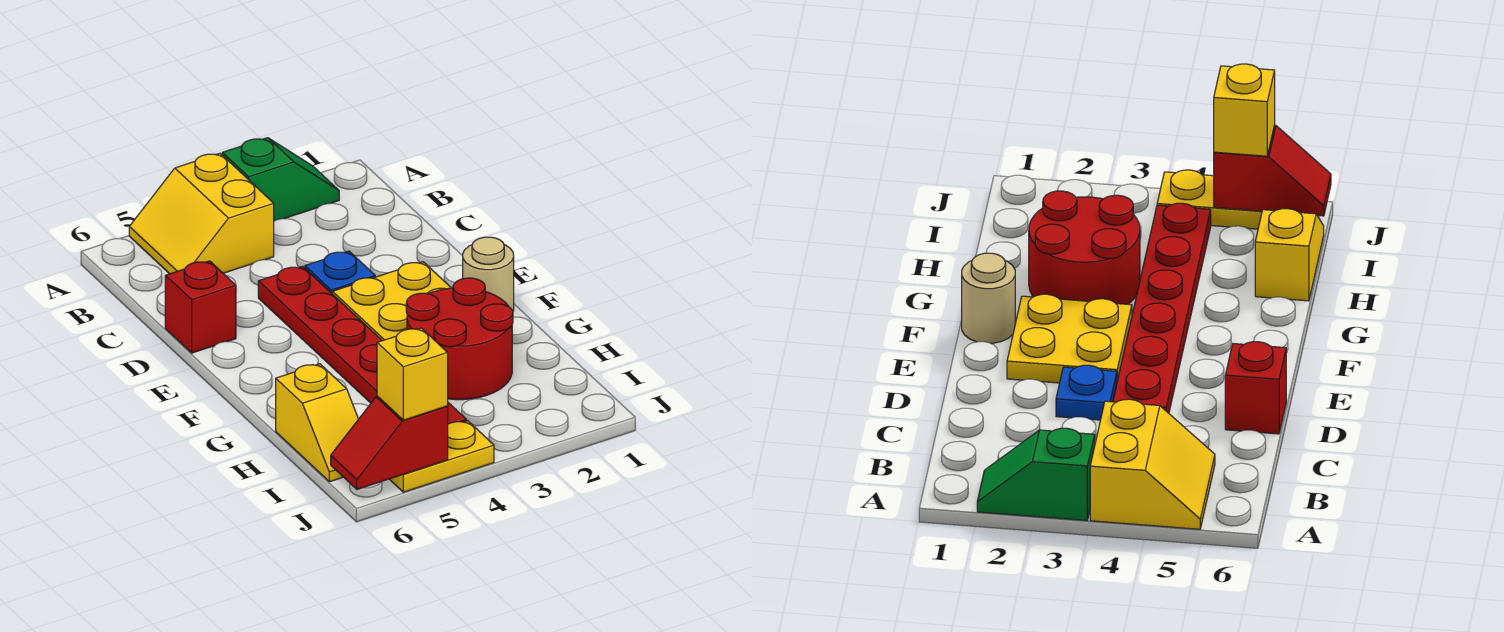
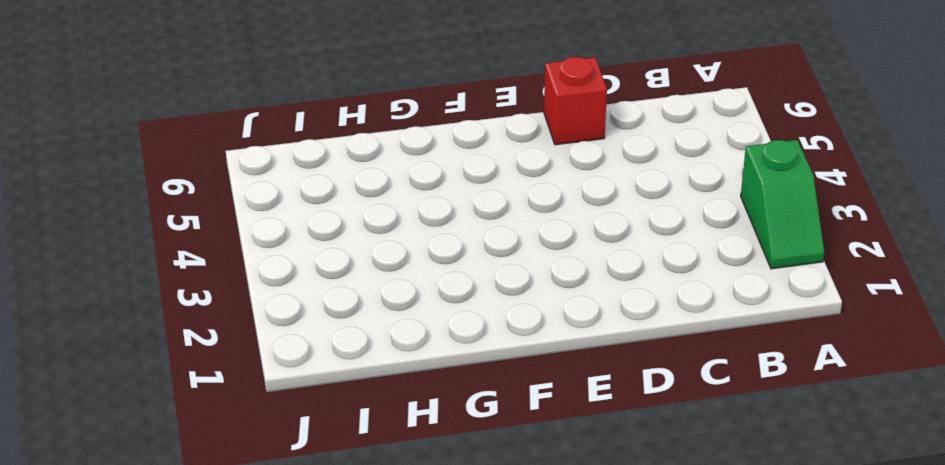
none -> yellow 2x2 slope [129,153,274,274]
none -> blue 1x1 plate [305,251,375,293]
none -> red 1x6 plate [258,266,467,424]

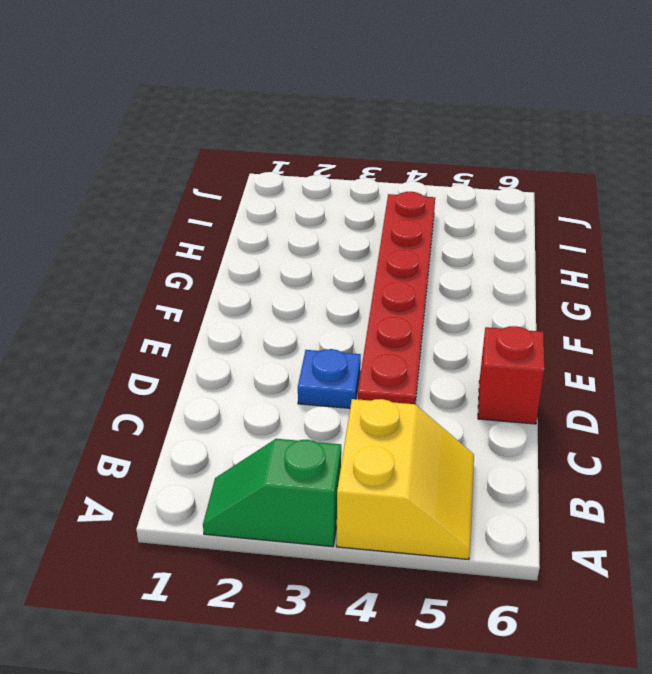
none -> yellow 2x2 plate [332,262,451,341]
none -> tan 1x1 round brick [463,237,514,311]
none -> red 2x2 round brick [406,278,513,400]

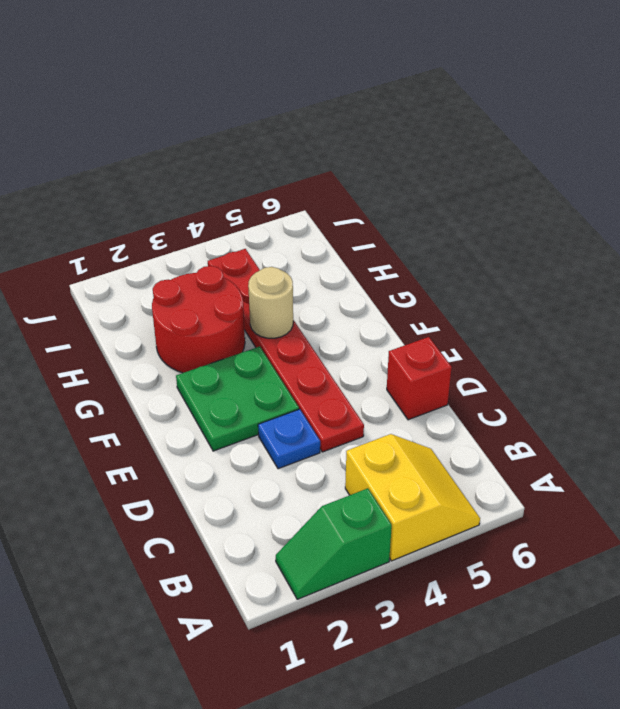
green 2x2 plate [176,347,299,451] -> yellow 2x2 plate [332,262,451,341]
tan 1x1 round brick [248,267,293,338] -> tan 1x1 round brick moved to [463,237,514,311]
none -> yellow 1x2 slope [276,364,358,482]
none -> yellow 1x2 plate [390,421,494,492]
none -> red 1x2 slope [331,396,448,489]

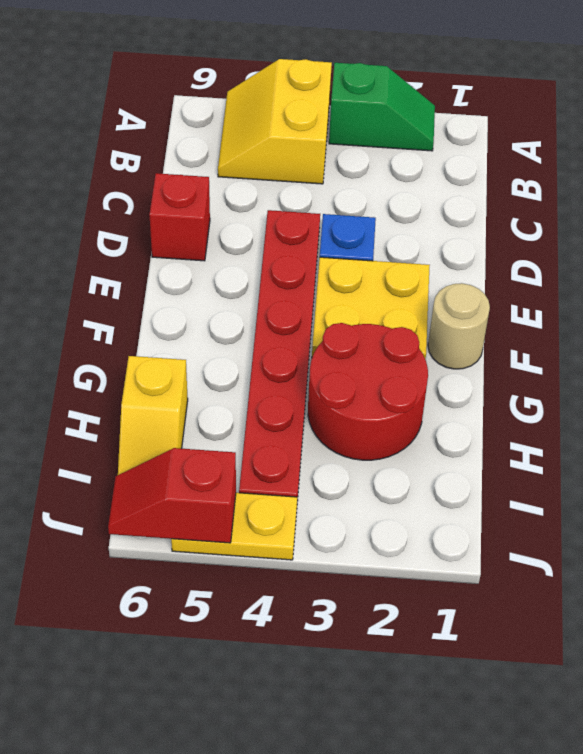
none -> yellow 1x1 brick [377,328,448,420]

